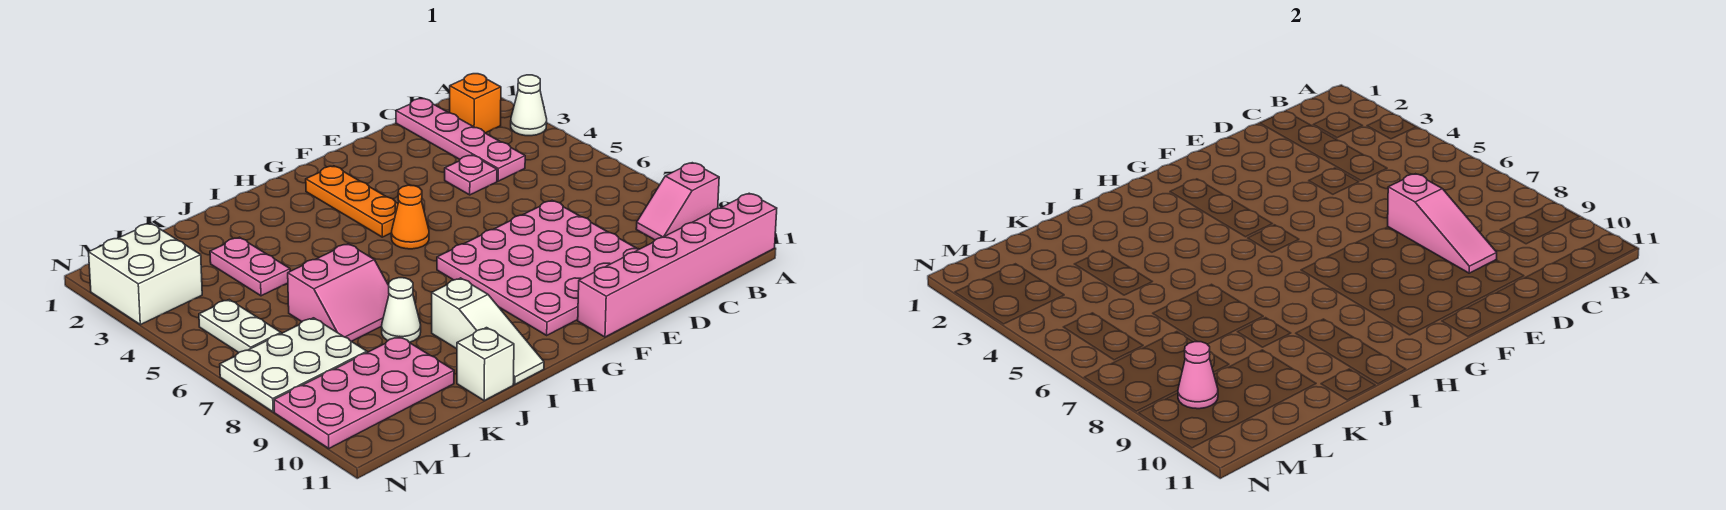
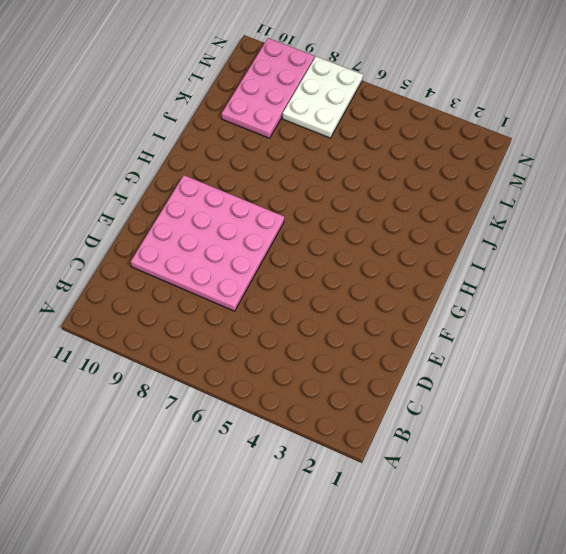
none -> white 1x1 cone [511,75,547,136]
none -> pink 1x2 slope [636,163,719,240]
none -> pink 1x6 brick [578,193,777,337]

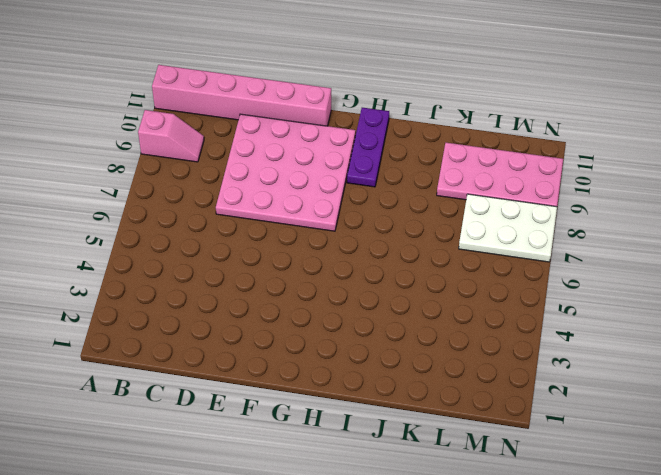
purple 1x3 plate [347,108,389,187] -> none
none -> white 1x1 cone [511,75,547,136]
none -> orange 1x1 brick [450,74,501,133]
none -> pink 1x4 plate [396,99,525,181]

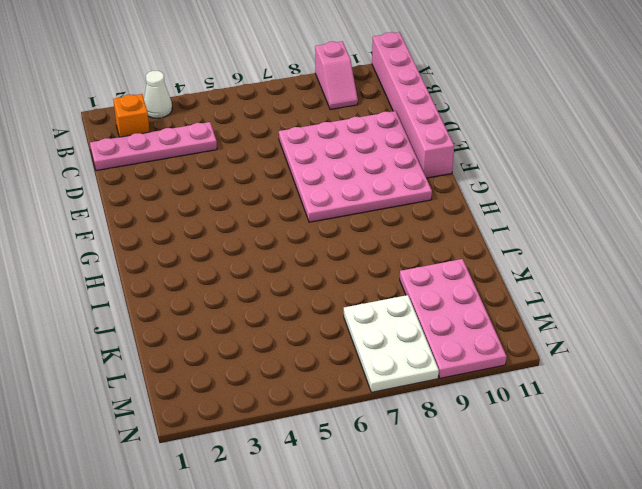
none -> pink 1x1 plate [445,155,497,195]
none -> orange 1x3 plate [306,166,398,237]
none -> orange 1x1 cone [391,185,429,249]

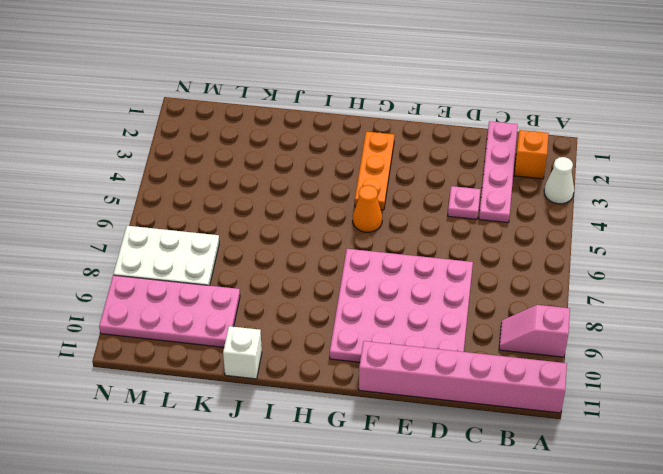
none -> white 1x3 slope [432,278,544,384]
none -> pink 2x2 slope [288,244,389,341]
none -> white 1x1 cone [382,278,421,342]

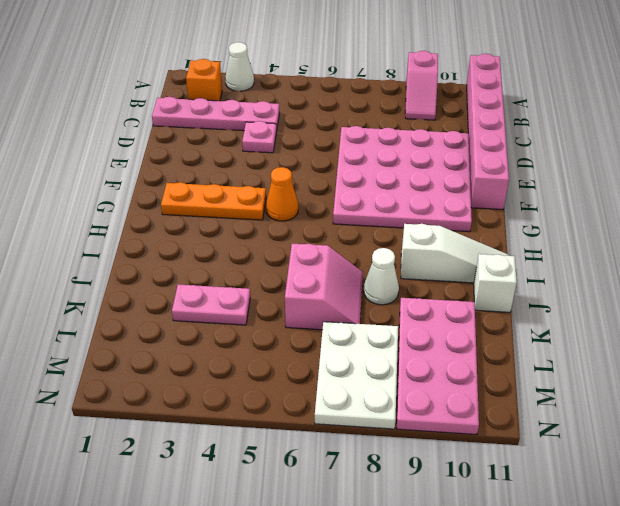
none -> white 2x2 brick [89,223,202,325]
none -> white 1x2 plate [199,300,281,352]
none -> pink 1x3 slope [1388,174,1497,273]

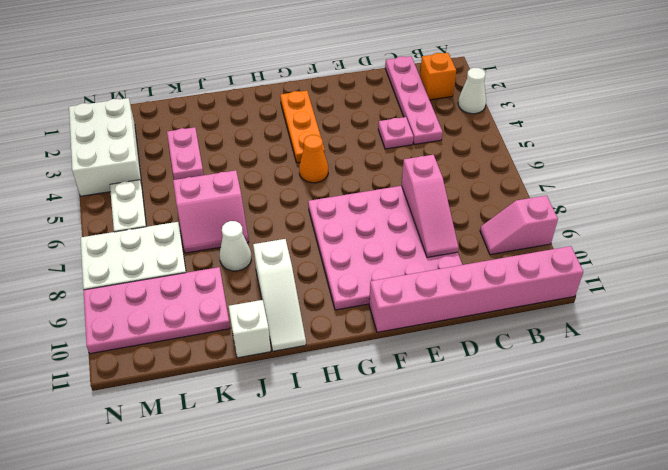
white 2x3 brick [69,98,142,196] -> white 2x2 brick [89,223,202,325]
none -> pink 1x1 cone [1178,342,1218,409]

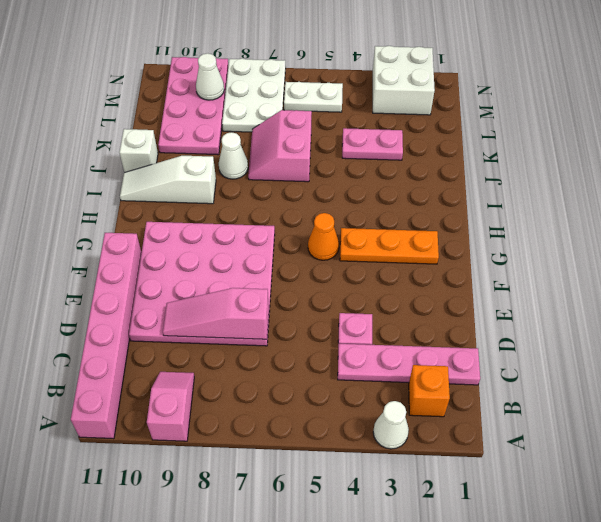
white 1x1 cone [196,53,224,100] -> pink 1x1 cone [1178,342,1218,409]

